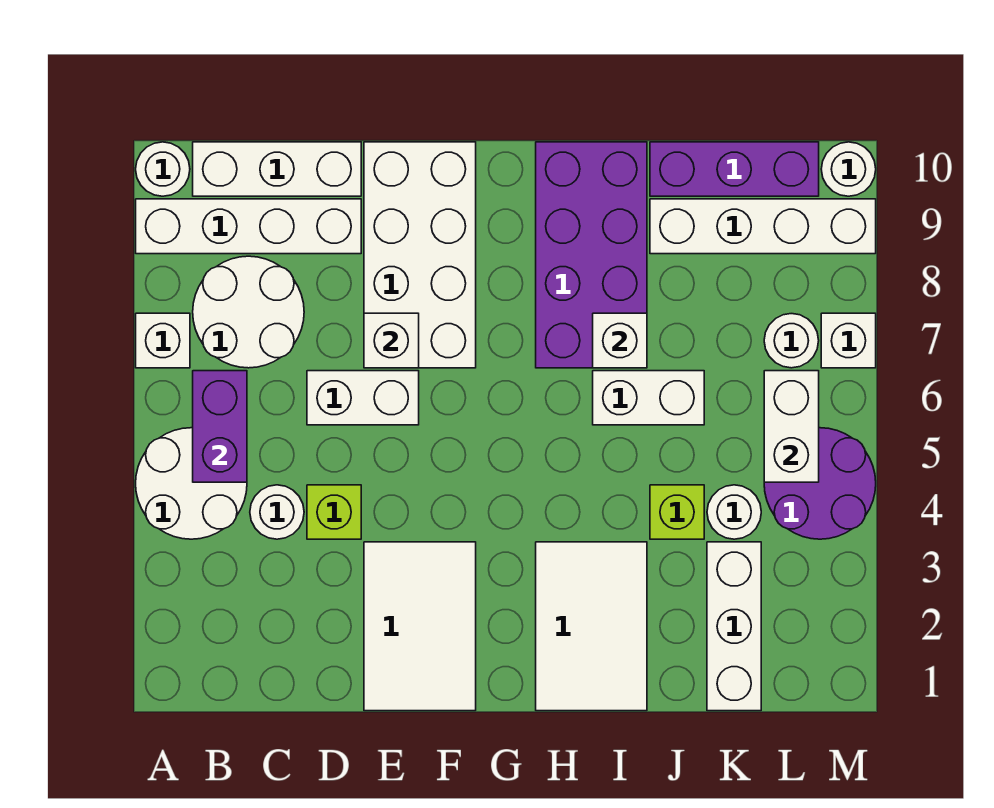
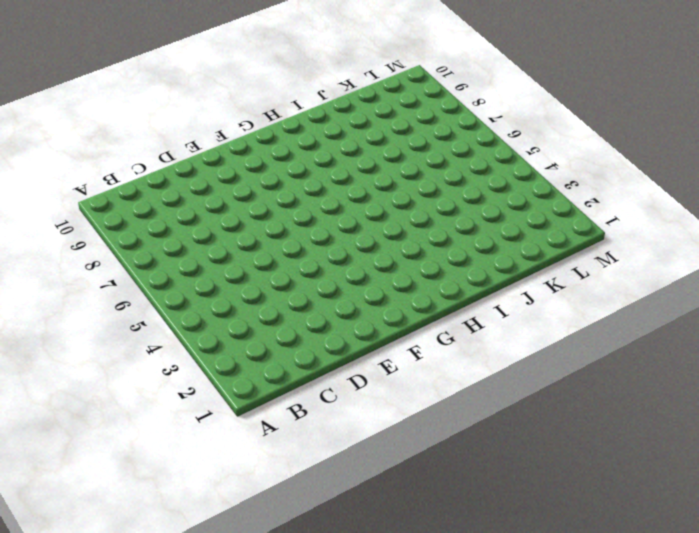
none -> white 2x2 round brick [136,428,247,539]
none -> white 1x1 brick [136,313,190,368]
none -> white 1x4 brick [136,199,361,254]

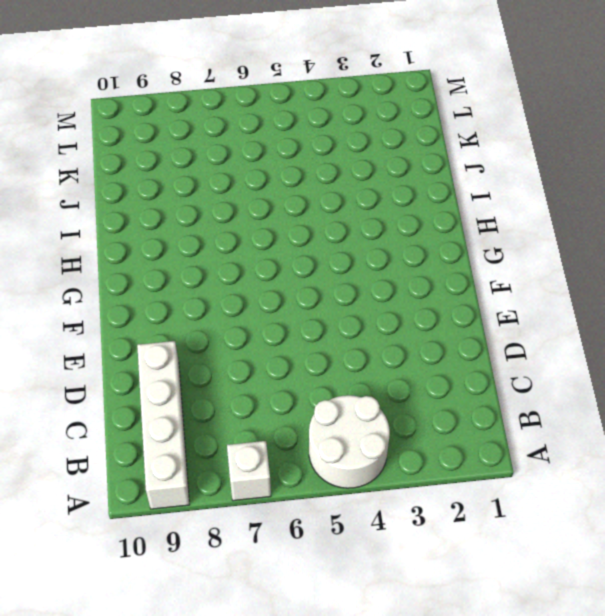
none -> white 1x1 round brick [136,142,190,196]
none -> white 2x2 round brick [193,256,304,368]
none -> white 1x3 brick [193,142,361,196]

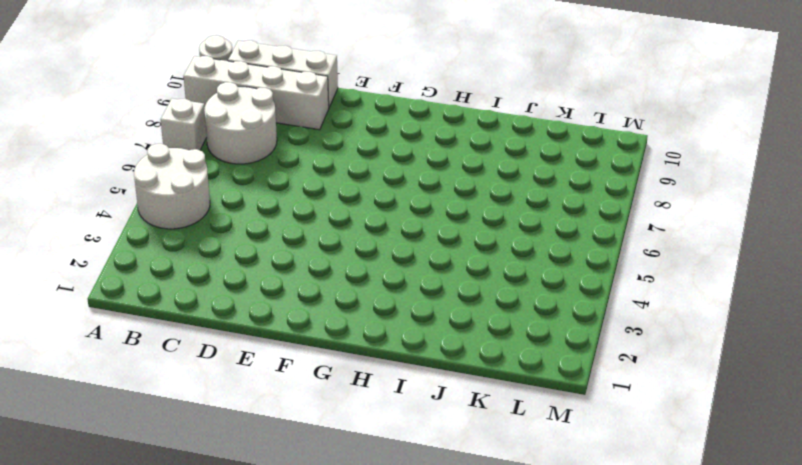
none -> white 1x1 round brick [250,485,304,539]
none -> lime 1x1 brick [307,485,361,539]
none -> white 1x2 brick [307,371,419,425]

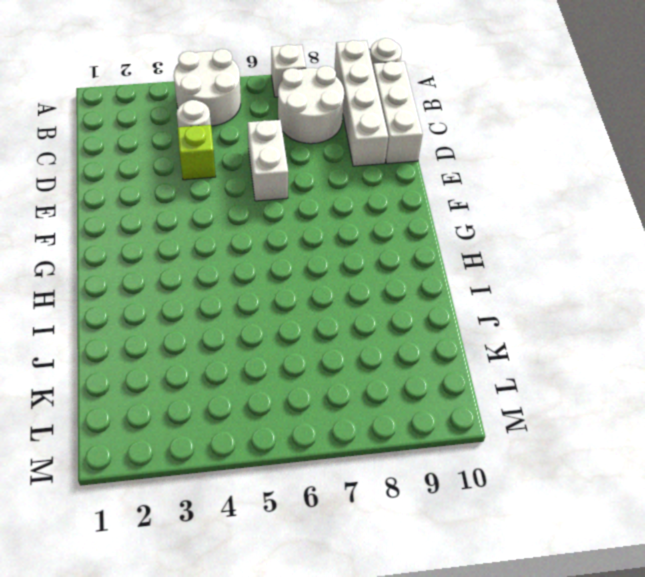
none -> white 2x3 tile [364,542,476,711]
none -> white 2x4 brick [364,142,476,368]
none -> white 2x3 tile [536,542,647,711]

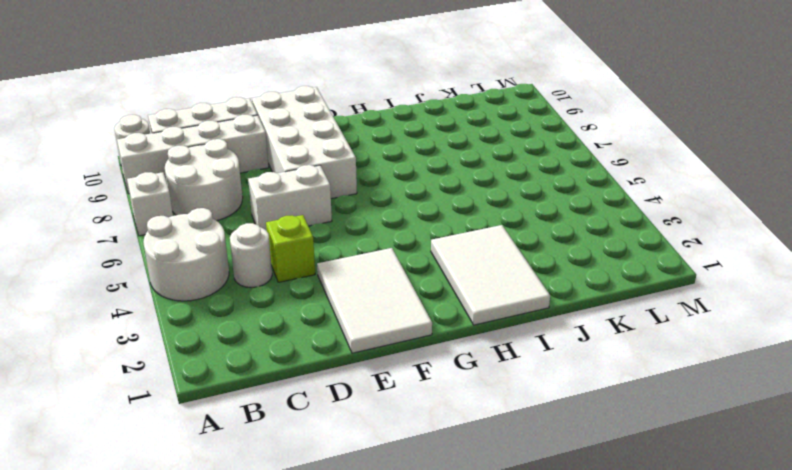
none -> purple 2x4 brick [536,142,647,368]
none -> white 1x2 brick [593,371,704,425]
none -> lime 1x1 brick [650,485,704,539]

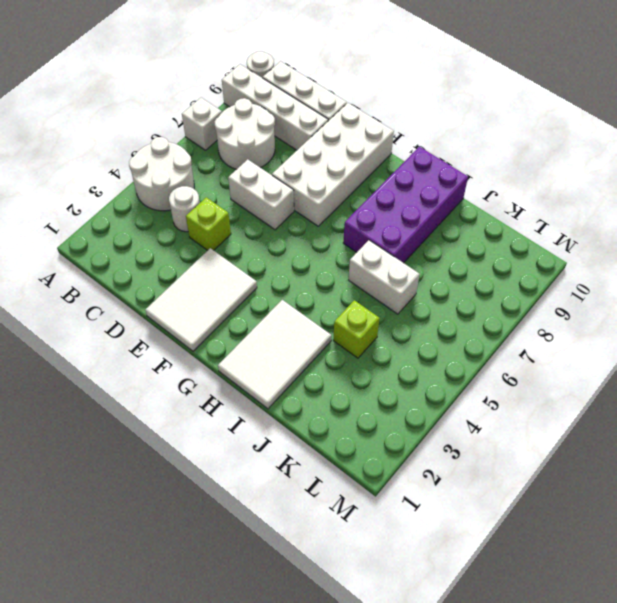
none -> white 1x4 brick [650,199,876,254]
none -> purple 1x3 brick [650,142,819,196]
none -> white 1x3 brick [707,542,761,711]

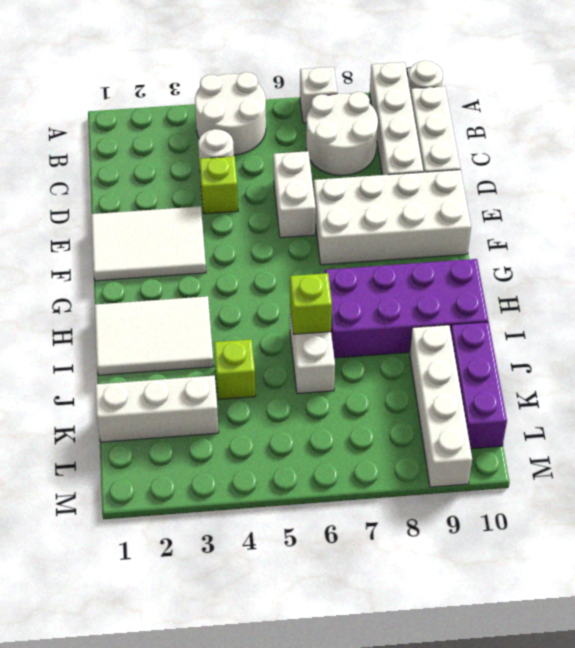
lime 1x1 brick [290,273,332,334] -> none
none -> white 1x1 round brick [707,485,761,539]
none -> purple 2x2 round brick [764,428,876,539]
none -> white 1x1 round brick [764,314,819,368]

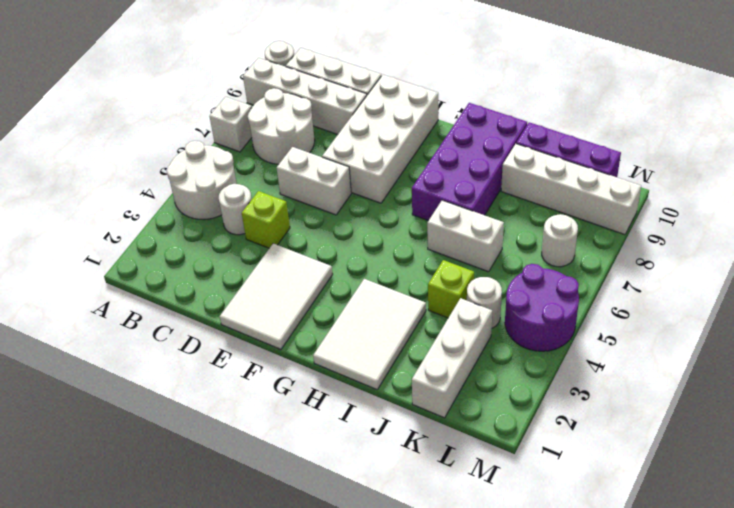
none -> white 1x1 brick [821,313,876,368]
none -> white 1x1 round brick [821,142,876,196]
none -> purple 1x2 brick [193,371,247,482]

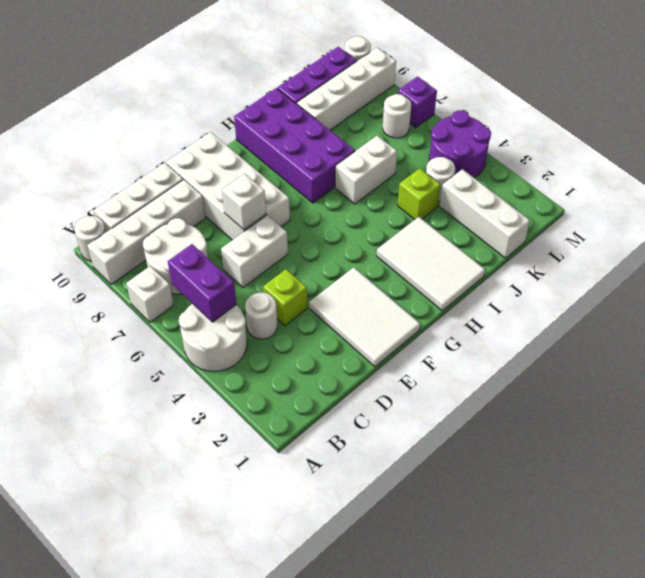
purple 1x1 brick [398,77,437,127] -> white 1x1 brick [821,313,876,368]
none -> white 1x1 brick [593,313,647,368]
none -> white 1x2 brick [764,371,819,482]

